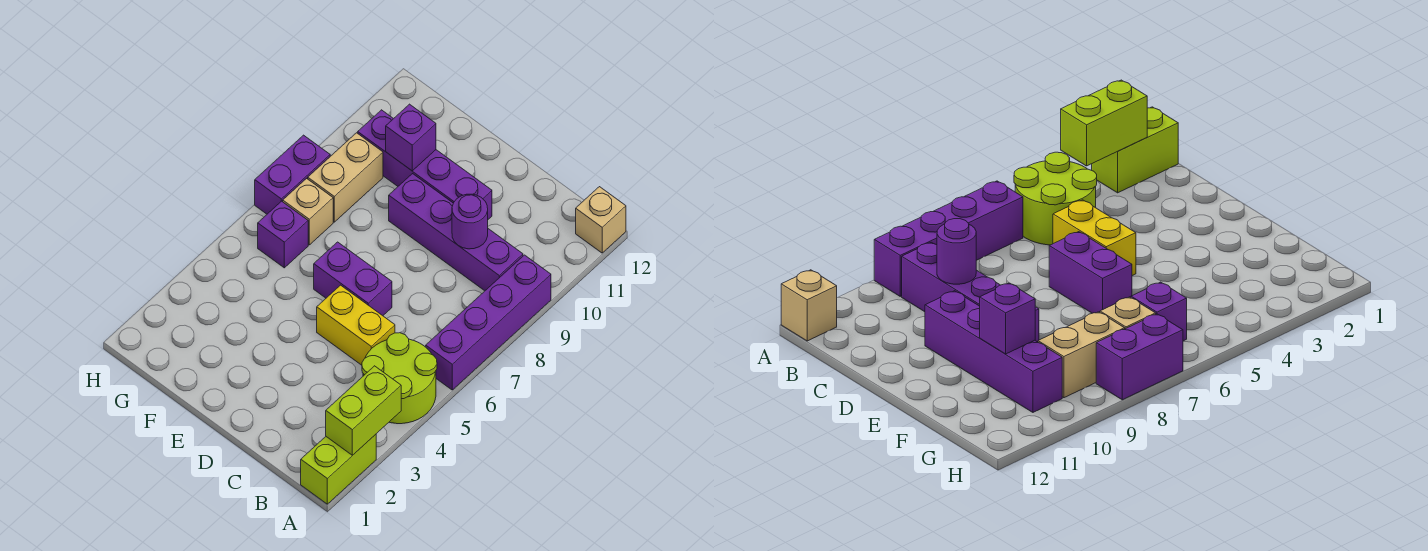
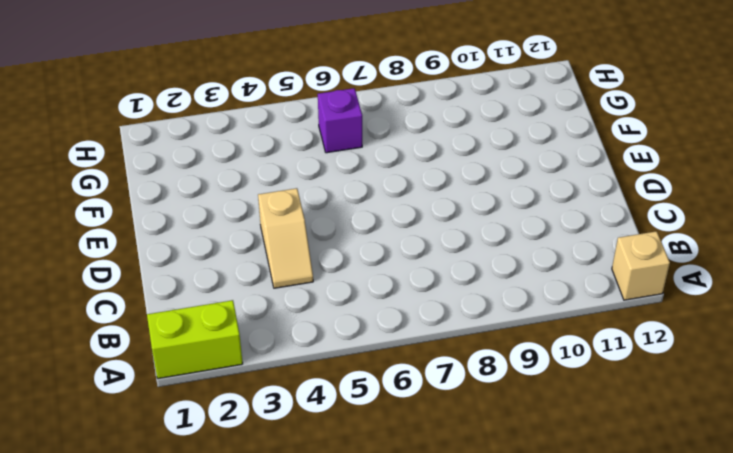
tan 1x2 slope [258,188,313,288] -> none
none -> lime 2x2 round brick [362,333,437,424]
none -> purple 1x4 brick [426,255,551,390]
none -> purple 1x4 brick [389,174,523,291]

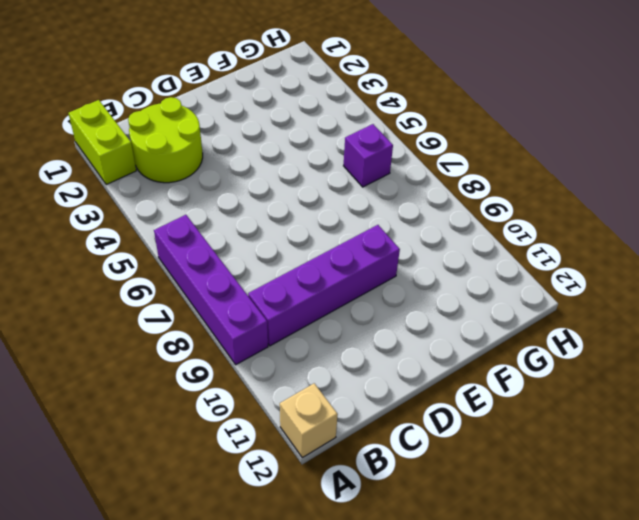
lime 2x2 round brick [128,97,203,183] -> lime 2x2 round brick moved to [362,333,437,424]
none -> yellow 1x2 brick [317,285,395,365]
none -> purple 1x2 brick [314,242,392,316]
none -> purple 1x4 brick [358,110,492,219]

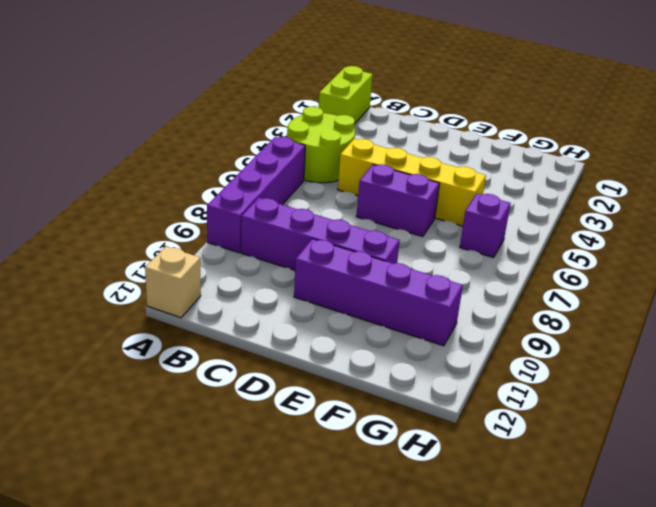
yellow 1x4 brick [338,139,486,226] -> yellow 1x2 brick [317,285,395,365]
none -> tan 1x1 brick [283,179,333,245]
none -> tan 1x2 brick [308,133,383,222]
none -> purple 1x2 brick [255,135,330,214]

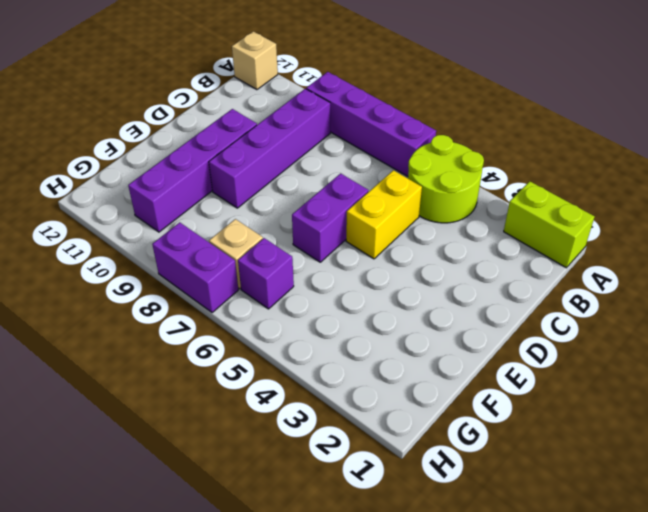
none -> tan 1x2 brick [308,133,383,222]
none -> lime 1x2 brick [326,366,401,455]
none -> purple 1x1 round brick [452,194,488,249]

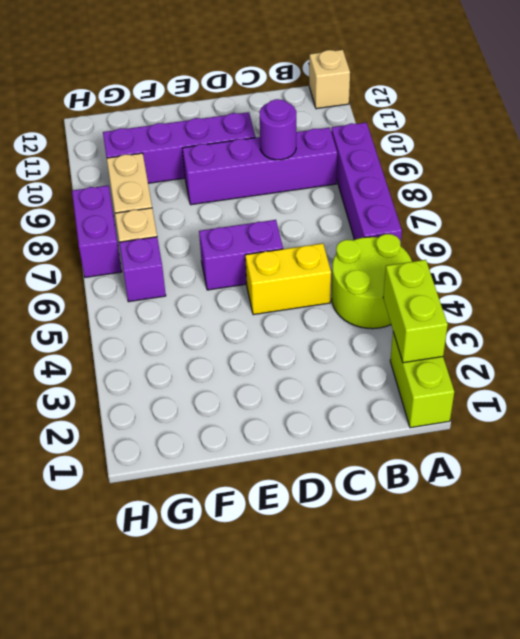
none -> purple 1x1 brick [386,104,436,171]

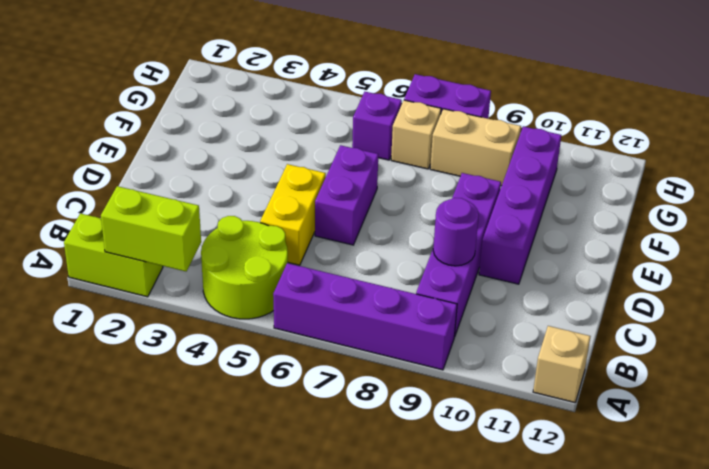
none -> purple 1x1 brick [386,104,436,171]

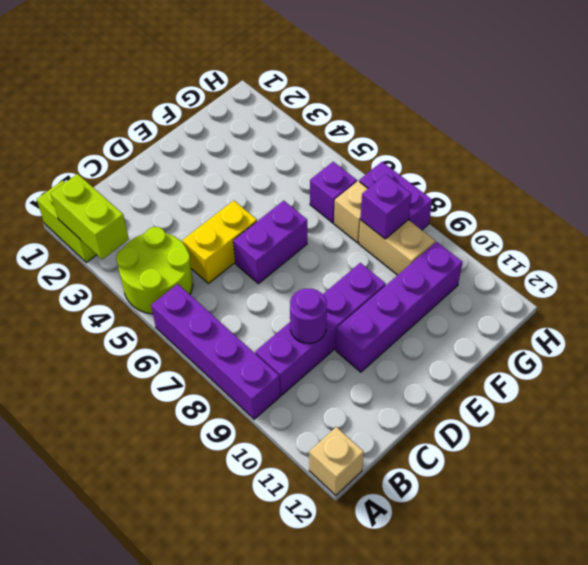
purple 1x1 brick [360,174,412,239] -> purple 1x1 brick moved to [386,104,436,171]

